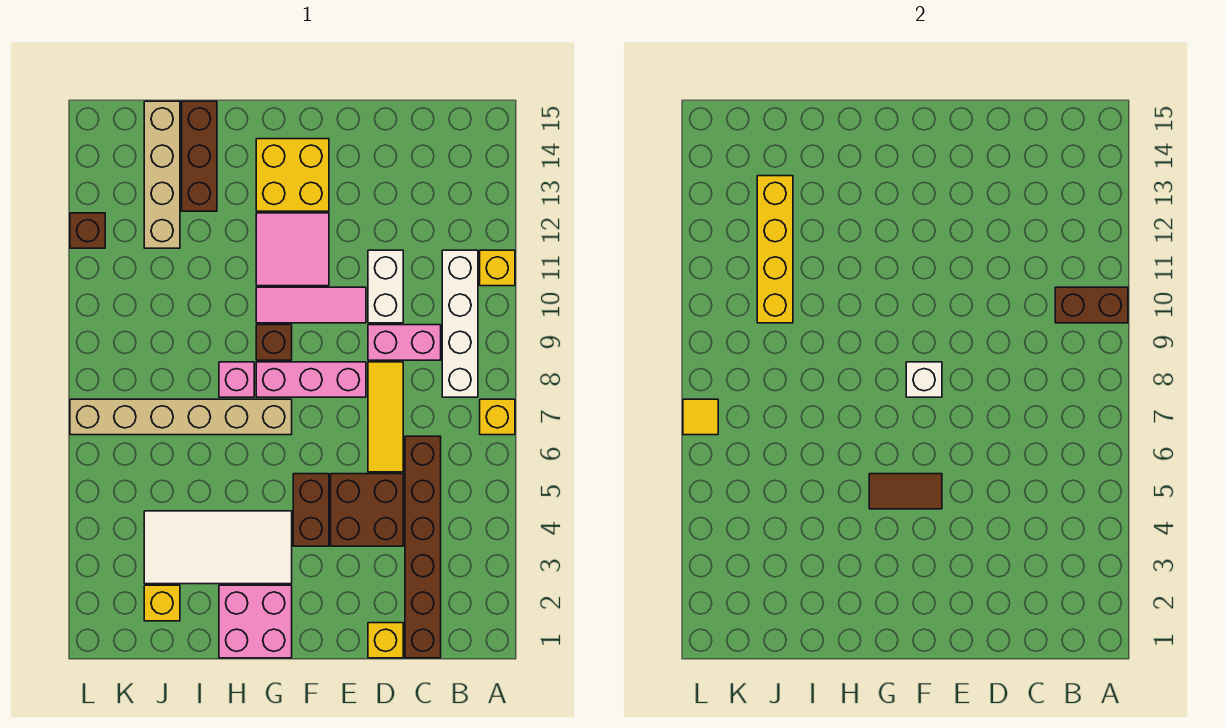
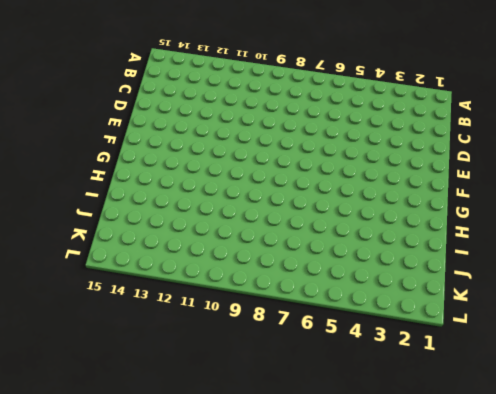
none -> yellow 1x1 brick [480,399,515,435]
none -> yellow 1x1 brick [480,250,515,286]
none -> white 1x4 brick [442,250,478,397]

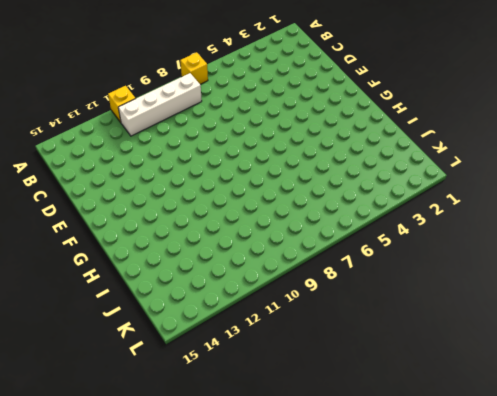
none -> brown 1x6 brick [405,436,441,658]
none -> pink 1x2 brick [368,325,441,360]
none -> yellow 1x1 brick [368,623,403,658]

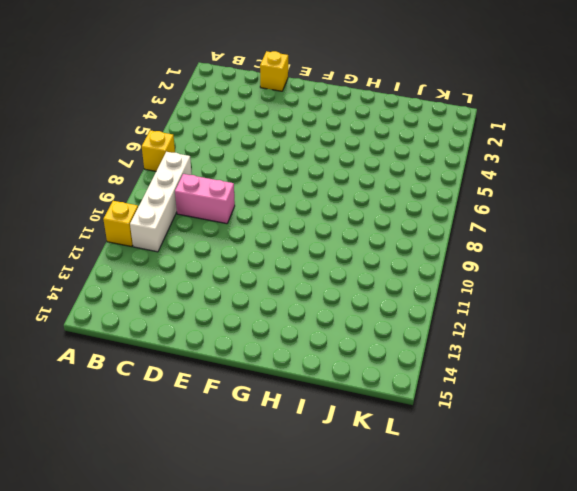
none -> brown 1x6 brick [405,436,441,658]
none -> brown 2x2 brick [331,474,403,546]
none -> yellow 1x3 tile [368,362,403,472]

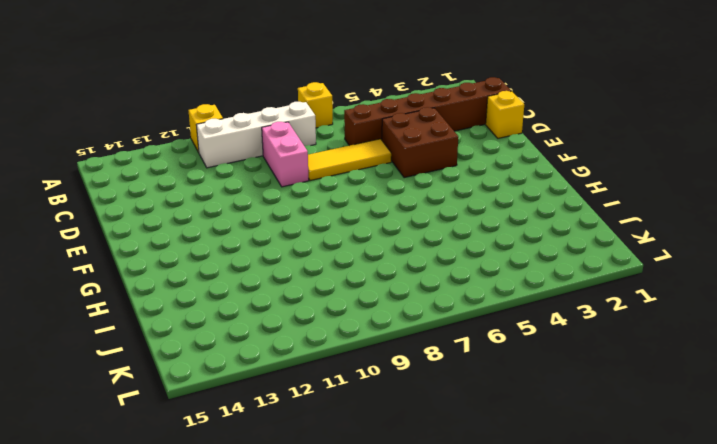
none -> white 1x2 brick [368,250,403,323]
none -> pink 1x3 brick [256,362,366,397]
none -> pink 1x3 tile [256,287,366,323]

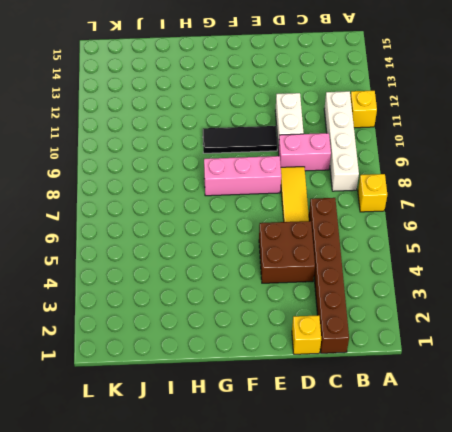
black 1x3 tile [203,126,277,153] -> pink 1x3 tile [256,287,366,323]
none -> brown 1x2 brick [293,474,329,546]
none -> pink 2x2 tile [256,213,329,286]
none -> yellow 2x2 brick [256,139,329,211]

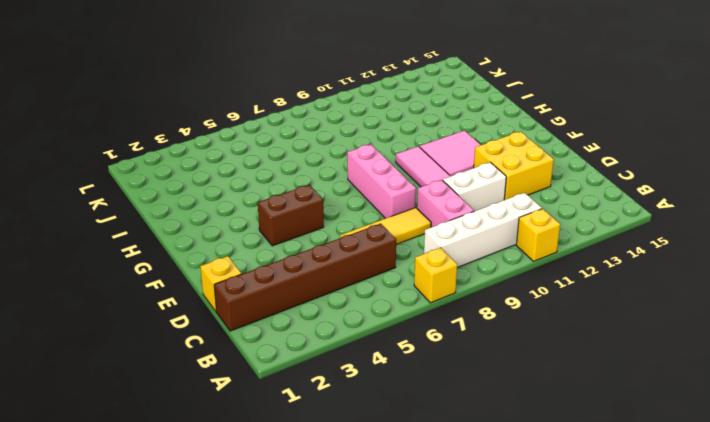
yellow 2x2 brick [474,131,554,200] -> yellow 2x2 brick moved to [256,139,329,211]
none -> brown 2x2 brick [331,474,403,546]
none -> pink 2x2 brick [219,585,292,658]
none -> white 2x4 tile [144,511,292,584]

